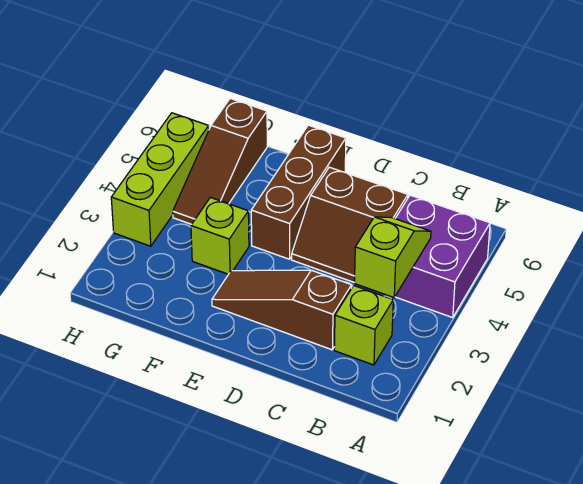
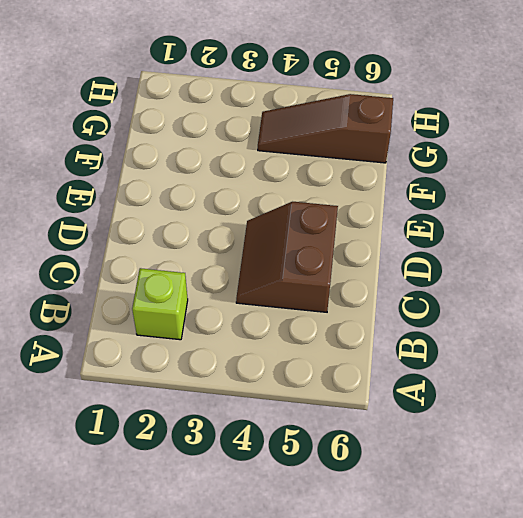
none -> purple 2x2 brick [395,195,490,317]
none -> brown 1x3 slope [212,270,352,350]

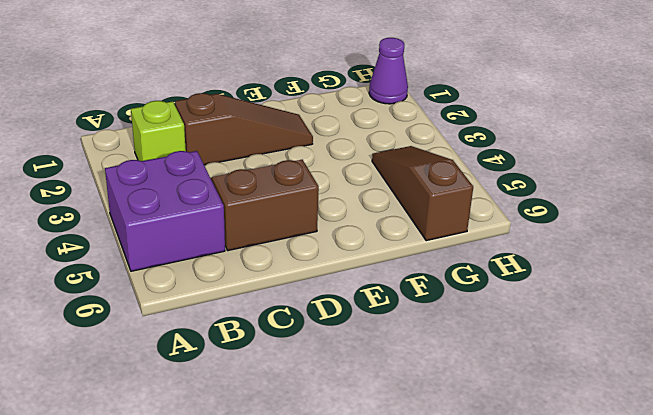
purple 1x1 cone [369,38,408,104] -> none
none -> brown 1x3 brick [251,125,346,259]
none -> lime 1x1 brick [191,197,249,274]

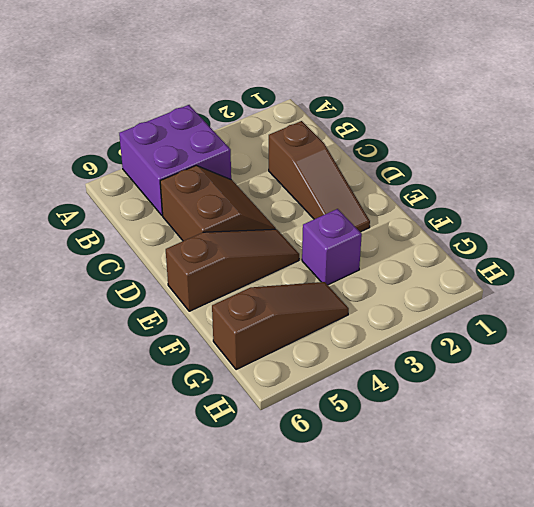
brown 1x3 slope [166,229,299,311] -> brown 1x3 brick [251,125,346,259]
purple 1x1 brick [302,209,362,285] -> lime 1x1 brick [191,197,249,274]
none -> lime 1x1 brick [334,286,393,365]
none -> lime 1x3 brick [111,113,209,246]

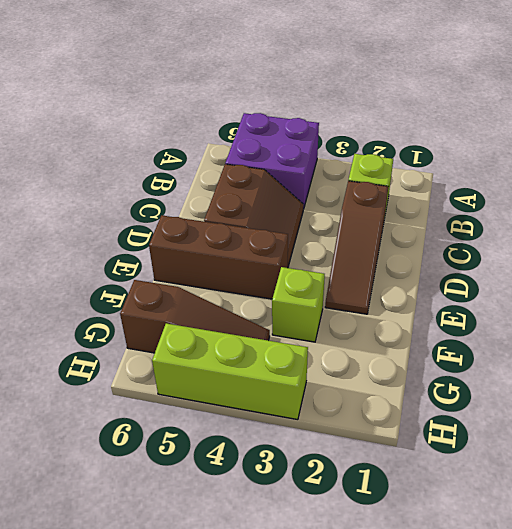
none -> lime 1x2 slope [355,217,431,297]

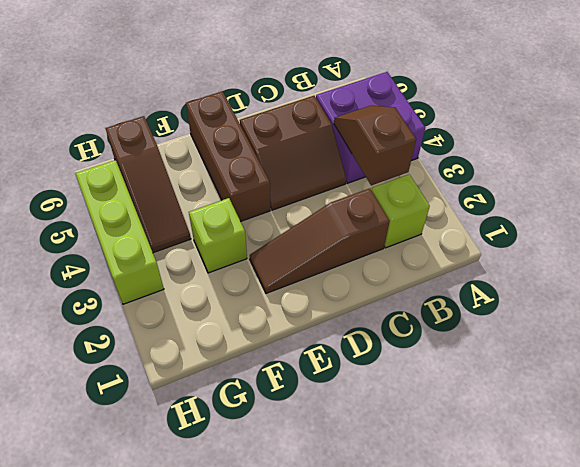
brown 1x2 slope [334,106,416,185] -> lime 1x2 slope [355,217,431,297]

